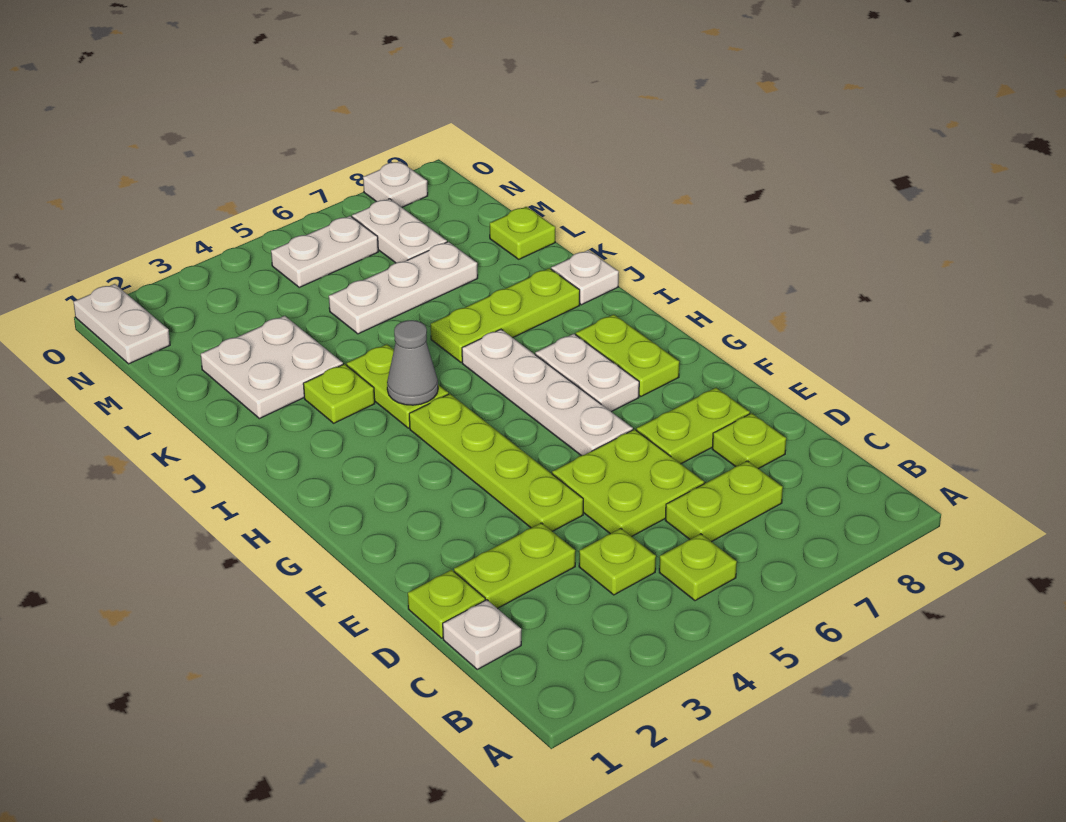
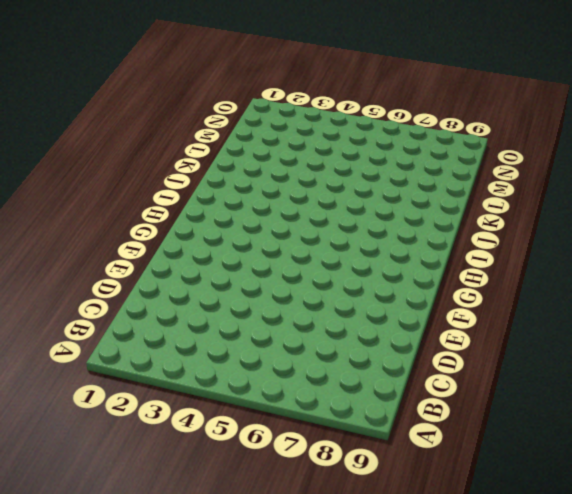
none -> lime 1x1 plate [659,534,737,601]
none -> white 1x1 plate [443,600,521,669]
none -> lime 1x1 plate [579,528,656,595]

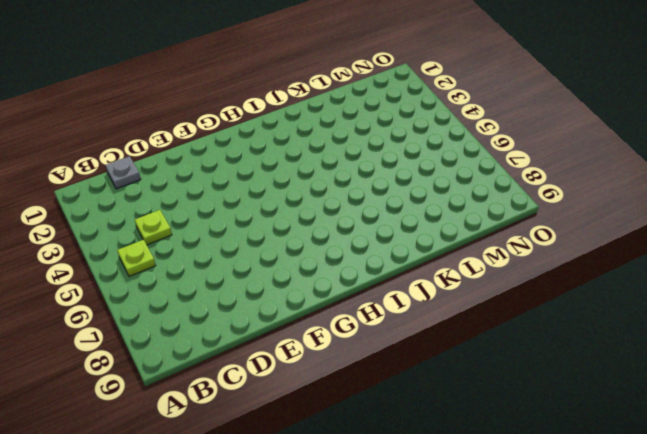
grey 1x1 plate [106,156,141,189] -> white 1x1 plate [443,600,521,669]
none -> lime 1x2 plate [665,461,783,542]
none -> lime 1x1 plate [408,570,485,638]
none -> lime 1x2 plate [454,523,575,609]

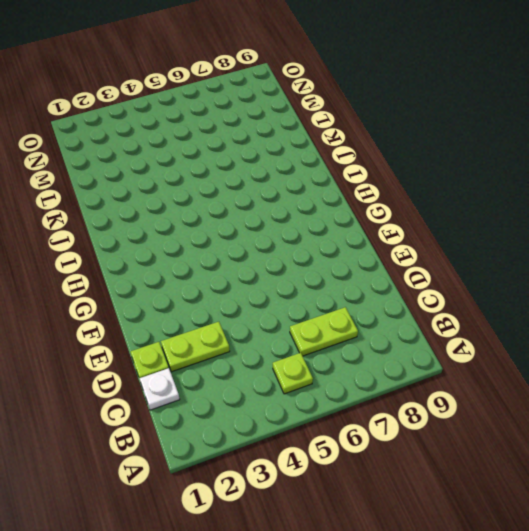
none -> lime 1x1 plate [579,528,656,595]
none -> lime 2x2 plate [552,429,704,537]
none -> lime 1x1 plate [712,413,786,469]

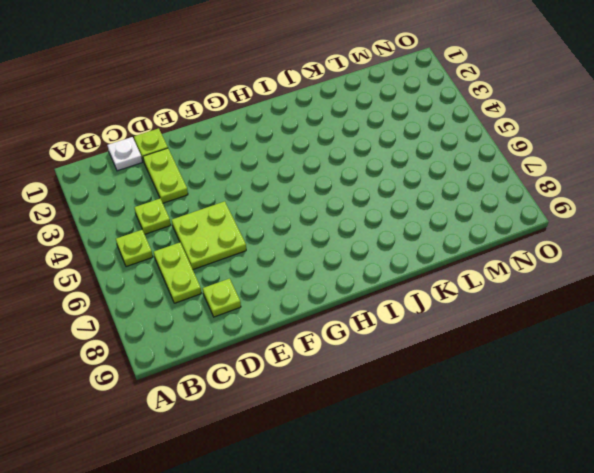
none -> lime 1x4 plate [409,394,583,531]
none -> lime 1x2 plate [636,388,750,464]
none -> white 1x4 plate [462,329,633,456]

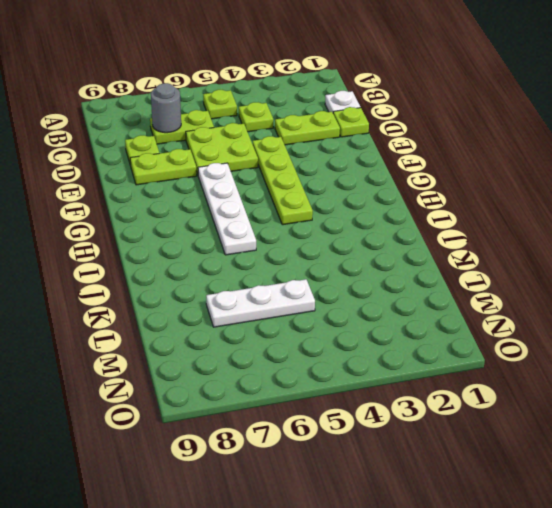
grey 1x1 round brick [151,83,181,133] -> none
none -> white 1x2 plate [535,334,639,412]
none -> lime 1x2 plate [576,314,679,397]
none -> lime 1x2 plate [347,344,448,428]

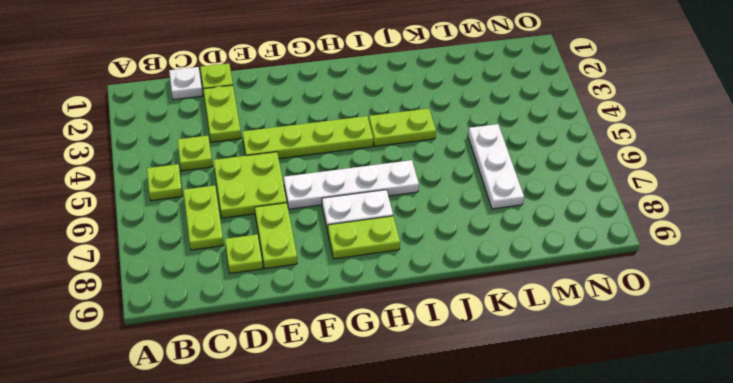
none -> lime 1x1 plate [303,364,375,423]
none -> lime 1x3 plate [431,268,580,362]
none -> white 1x1 plate [551,250,619,305]

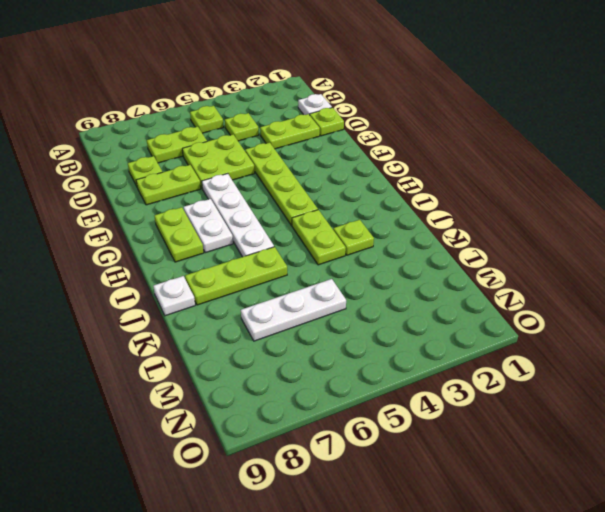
none -> white 2x2 plate [201,316,343,419]
none -> lime 1x1 plate [490,207,555,259]
none -> white 1x2 plate [352,199,447,263]

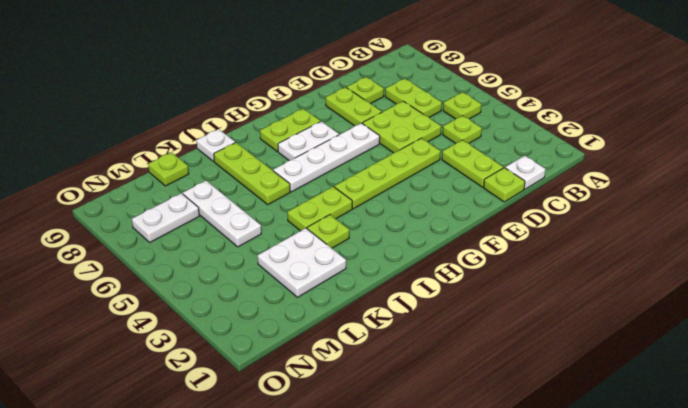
none -> white 1x2 plate [74,284,170,364]
none -> white 1x2 plate [271,216,378,287]
none -> white 1x1 plate [363,161,428,207]

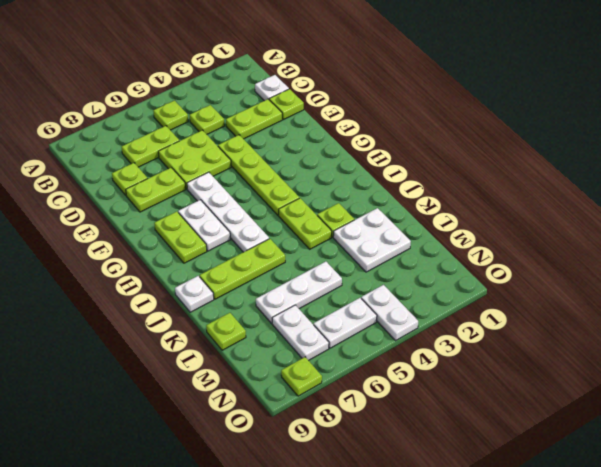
white 1x2 plate [361,285,418,341] -> white 1x2 plate moved to [74,284,170,364]
lime 1x1 plate [281,357,322,396] -> white 1x1 plate [363,161,428,207]
none -> grey 1x1 cone [387,320,438,405]

